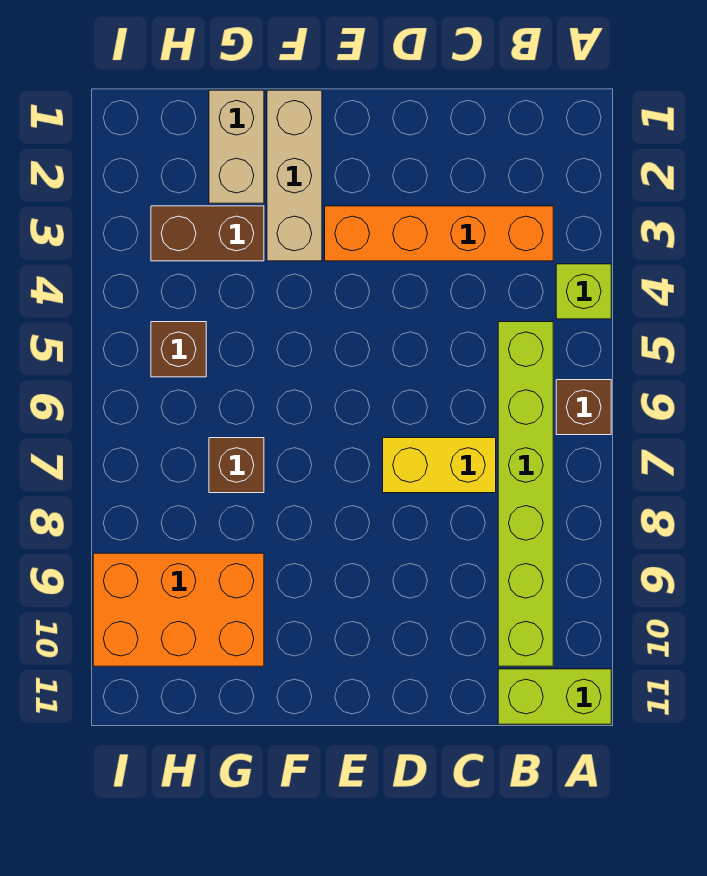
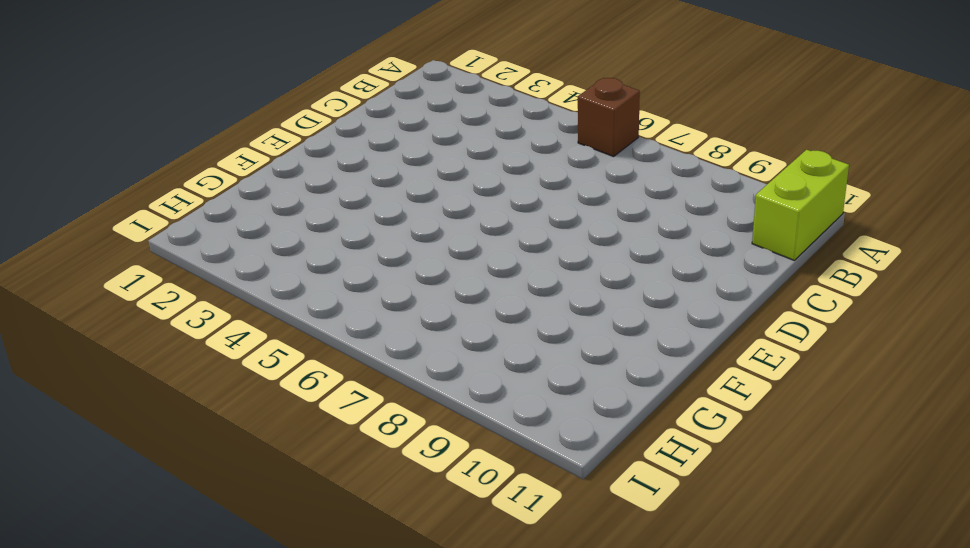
none -> lime 1x1 brick [556,264,611,319]
none -> orange 1x4 brick [325,206,553,261]
none -> lime 1x6 brick [498,322,553,666]

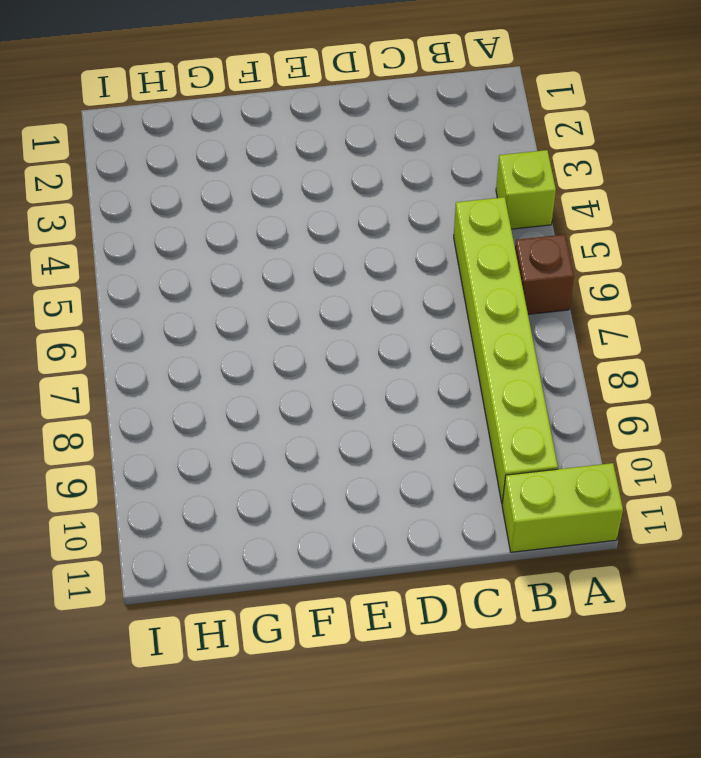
none -> orange 1x4 brick [325,206,553,261]
none -> yellow 1x2 brick [383,438,496,493]
none -> tan 1x3 brick [267,90,322,261]

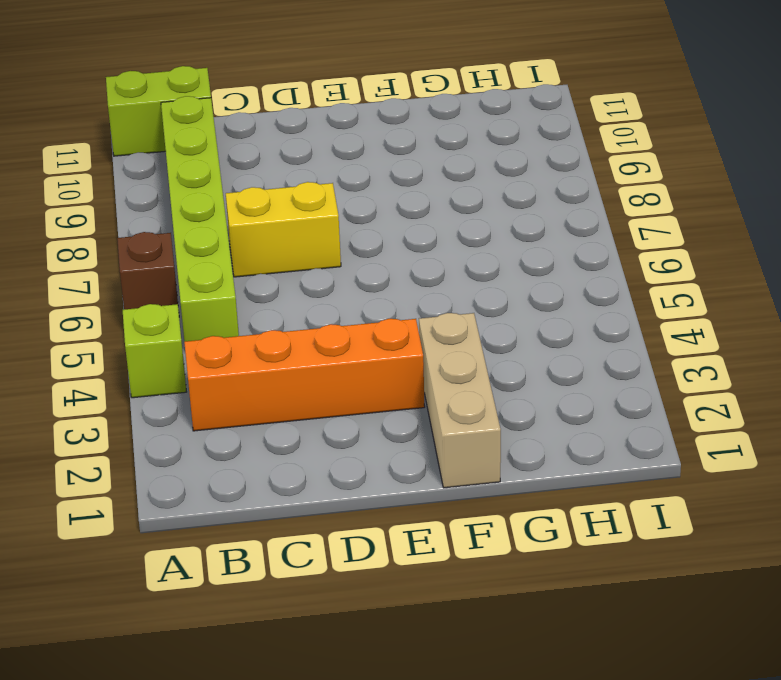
none -> tan 1x2 brick [209,90,264,203]
none -> brown 1x2 brick [151,206,264,261]
none -> brown 1x1 brick [209,438,264,493]

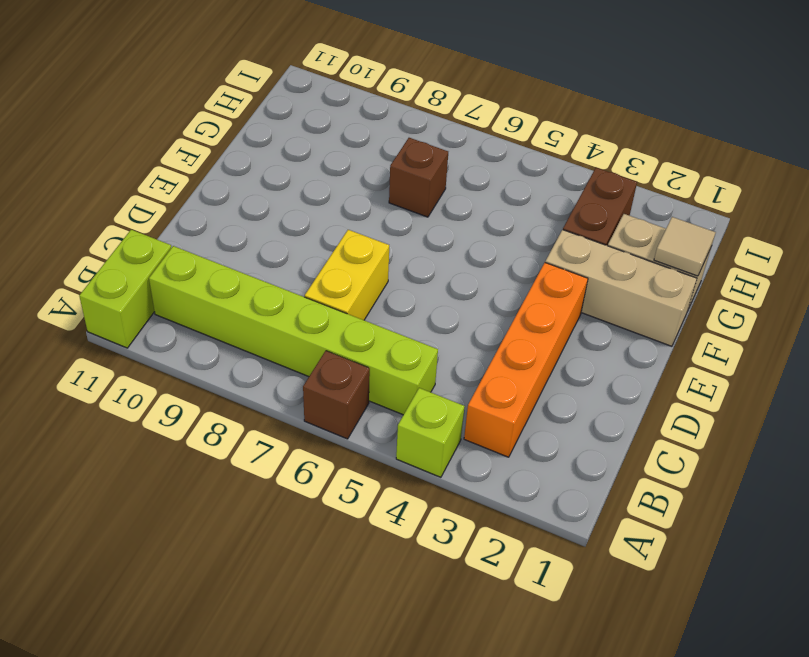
tan 1x1 tile [654,217,716,276] -> none
none -> orange 2x3 brick [93,553,264,666]
none -> brown 1x1 brick [151,322,206,377]

